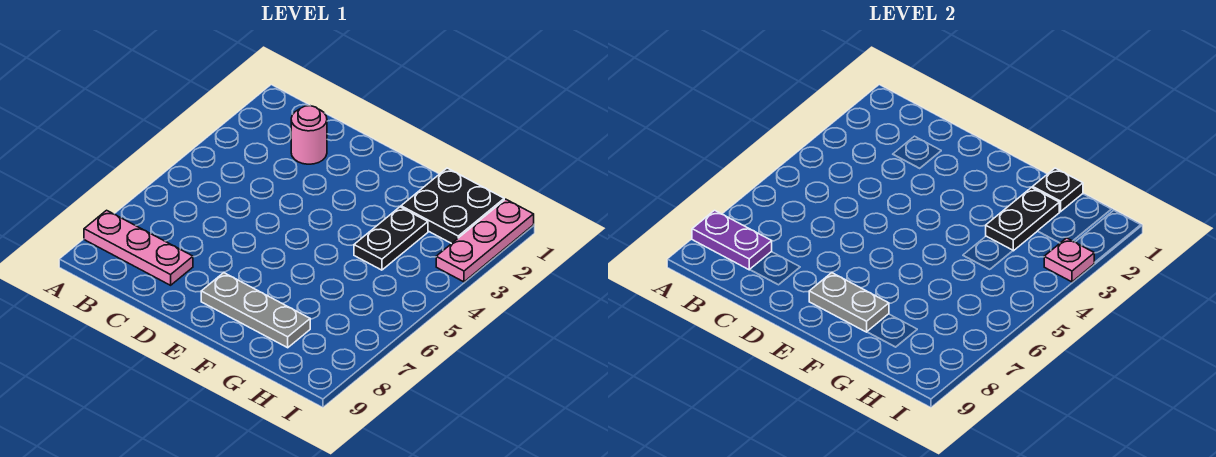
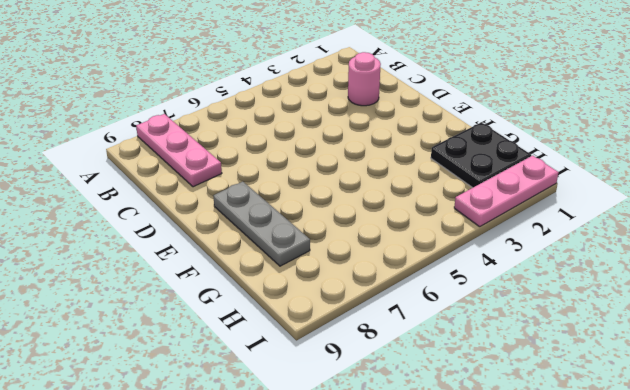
none -> black 1x2 plate [354,207,428,270]
none -> purple 1x2 plate [692,210,772,270]

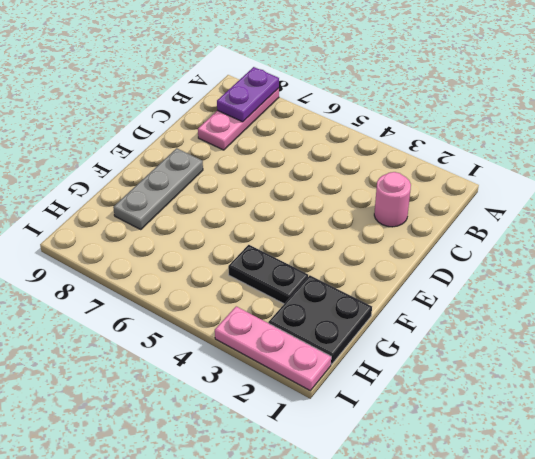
none -> grey 1x2 plate [809,273,889,332]
none -> black 1x1 plate [1033,168,1083,212]

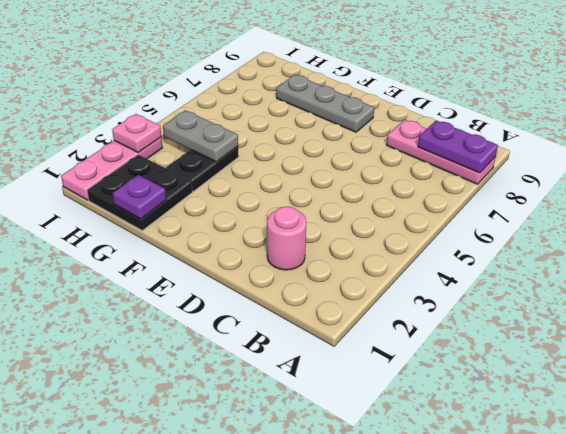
purple 1x1 plate [113,175,166,219] -> black 1x1 plate [1033,168,1083,212]
grey 1x2 plate [163,110,238,162] -> grey 1x2 plate moved to [809,273,889,332]
none -> black 1x2 plate [986,187,1059,251]

